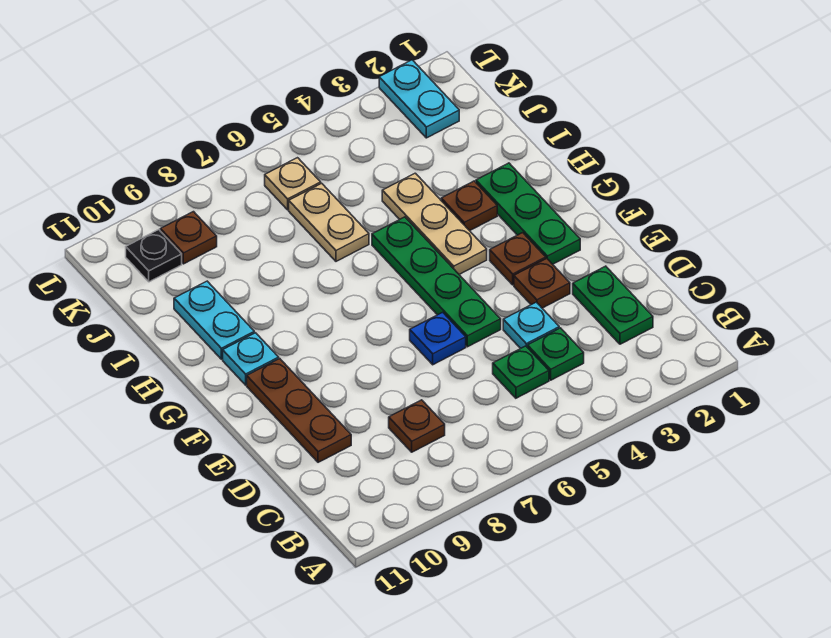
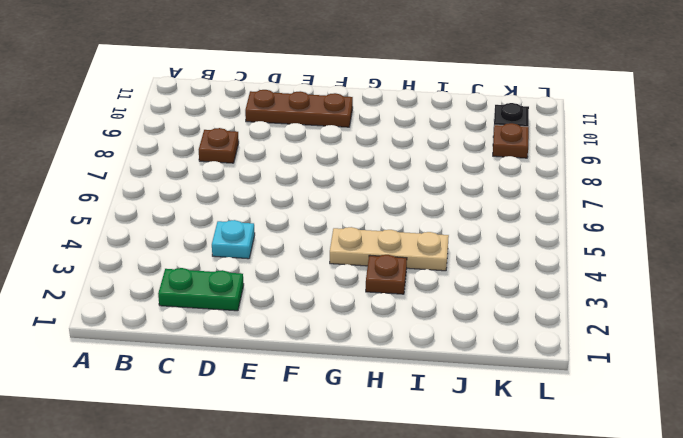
none -> green 1x1 plate [528,328,584,380]
none -> green 1x1 plate [493,346,549,398]
none -> brown 1x1 plate [514,258,570,308]

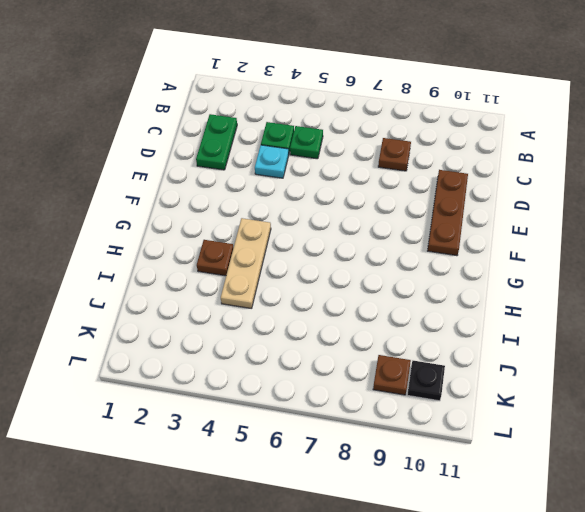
none -> brown 1x1 plate [514,258,570,308]
none -> green 1x4 plate [372,217,501,347]
none -> blue 1x1 plate [410,312,466,365]

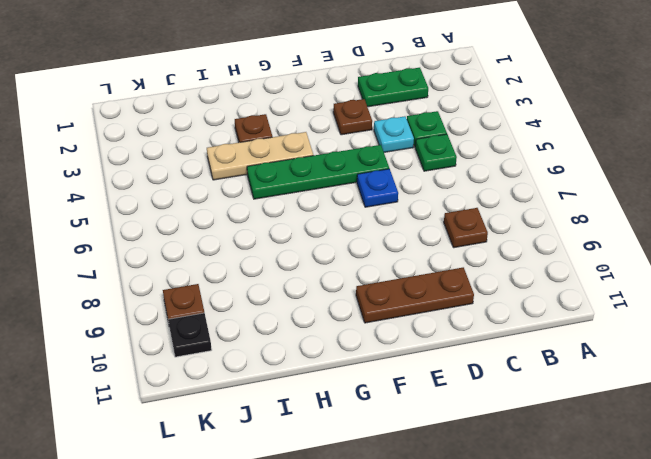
none -> green 1x3 plate [476,163,580,264]
none -> brown 1x1 plate [490,233,546,285]
none -> cyan 1x1 plate [223,333,279,385]

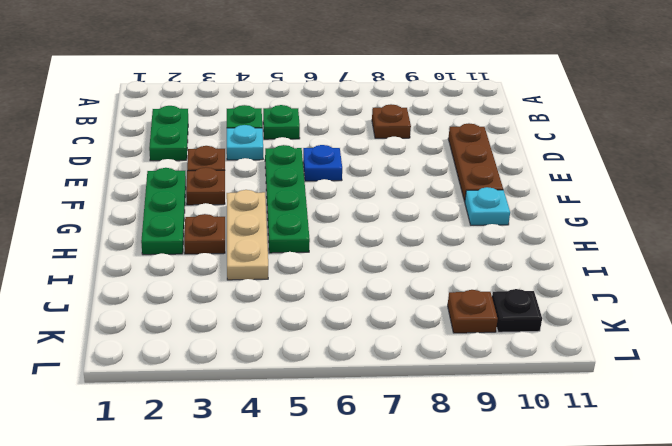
none -> cyan 1x2 plate [174,281,254,359]
none -> tan 1x2 plate [289,183,369,261]
none -> cyan 1x2 plate [379,60,459,138]

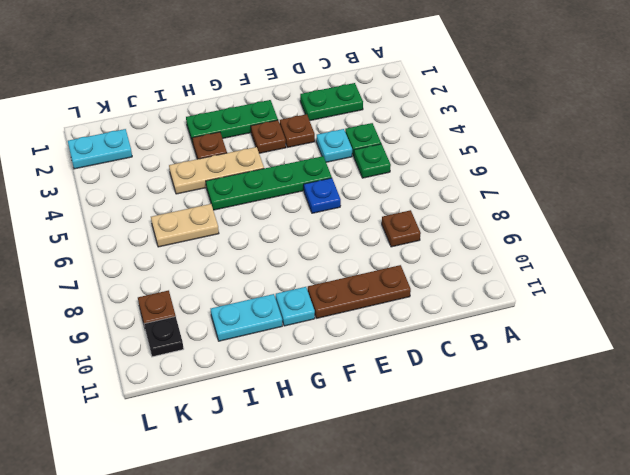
none -> tan 1x1 plate [265,158,321,210]

